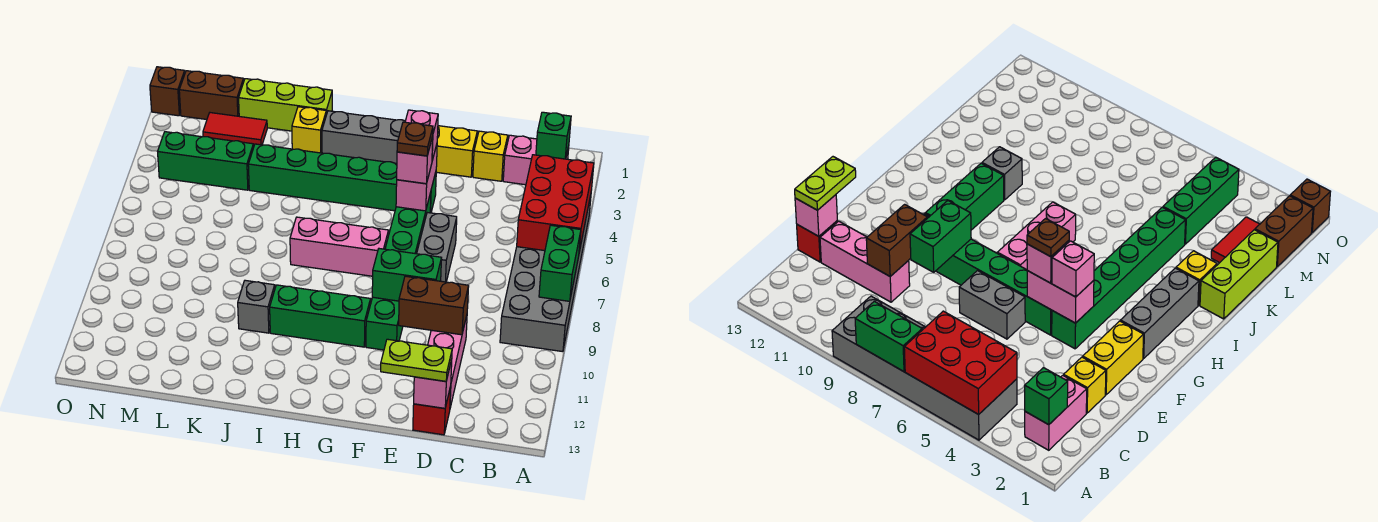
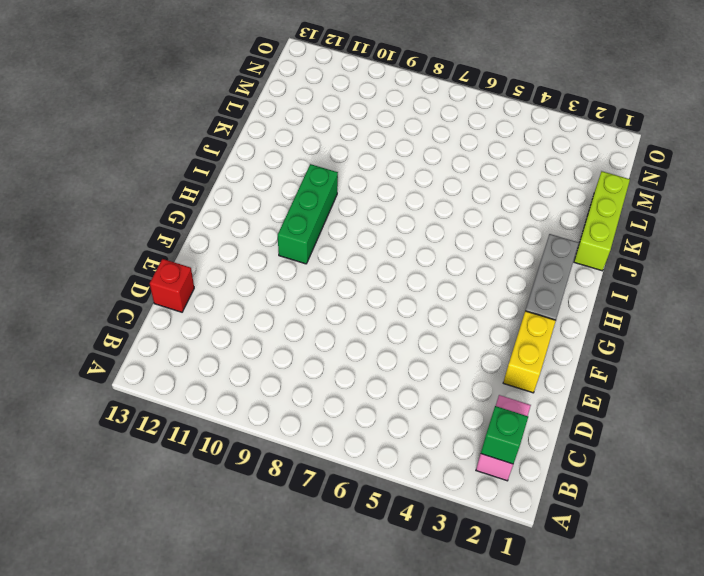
none -> grey 2x6 brick [500,195,591,352]
none -> yellow 1x1 brick [473,131,508,181]
none -> pink 1x3 brick [428,316,467,408]
none -> grey 1x2 brick [417,213,457,282]

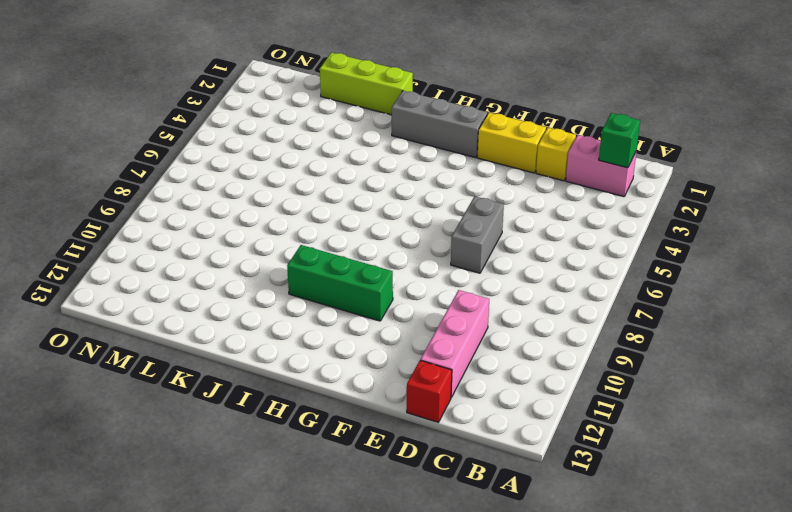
none -> grey 2x6 brick [500,195,591,352]
none -> green 1x6 brick [248,144,436,213]
none -> green 1x6 brick [366,192,431,350]
none -> pink 1x3 brick [290,217,389,276]

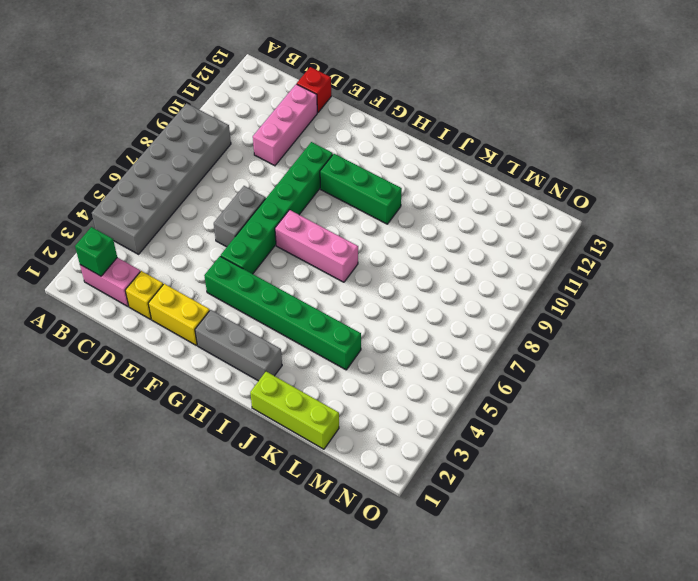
none -> yellow 1x1 brick [292,107,326,153]
none -> grey 1x1 brick [238,280,275,333]
none -> red 1x2 tile [203,113,267,147]
none -> green 1x3 brick [158,132,254,190]

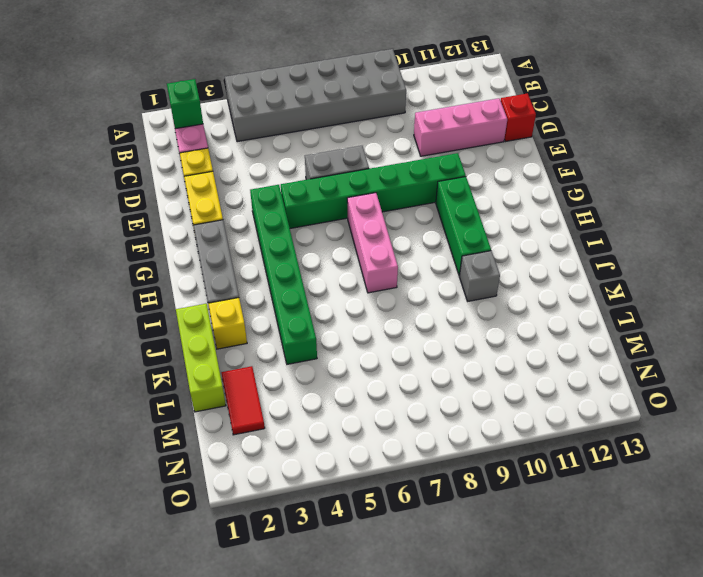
none -> green 1x3 brick [158,132,254,190]
none -> brown 1x2 brick [179,71,244,120]
none -> brown 1x1 brick [150,67,185,116]
none -> red 2x3 brick [517,155,594,252]

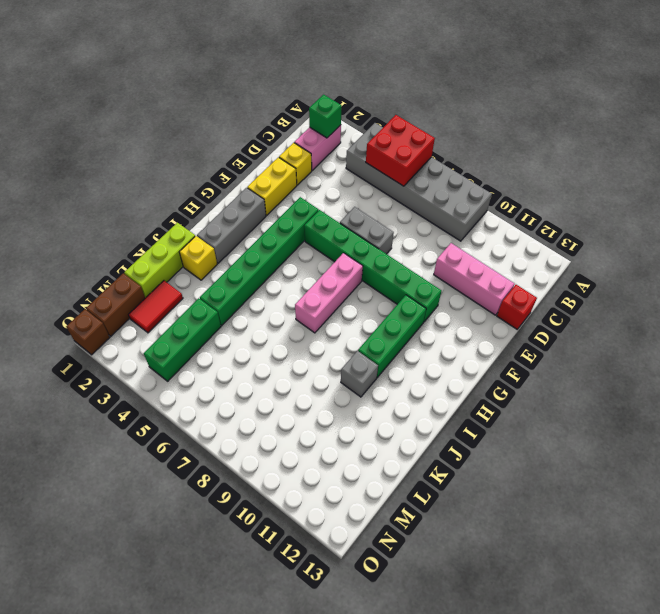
red 2x2 brick [366,115,435,186] -> red 2x3 brick [517,155,594,252]
none -> green 1x2 brick [539,225,581,301]
none -> brown 1x2 brick [399,276,469,335]
none -> pink 1x1 brick [414,360,452,408]
none -> green 1x2 brick [372,249,441,301]

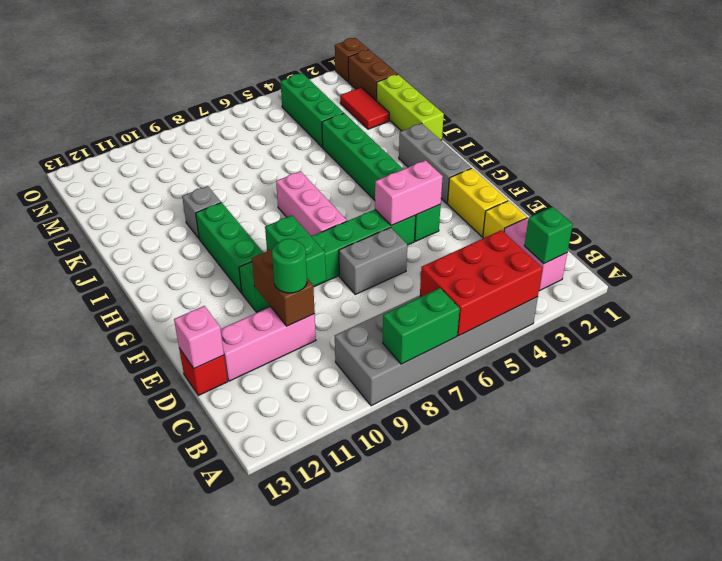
green 1x1 round brick [272,239,307,293] -> none
none -> yellow 1x1 brick [292,107,326,153]
none -> lime 1x2 plate [381,339,452,381]
none -> pink 1x1 brick [405,110,438,160]
none -> pink 1x1 brick [397,137,433,184]

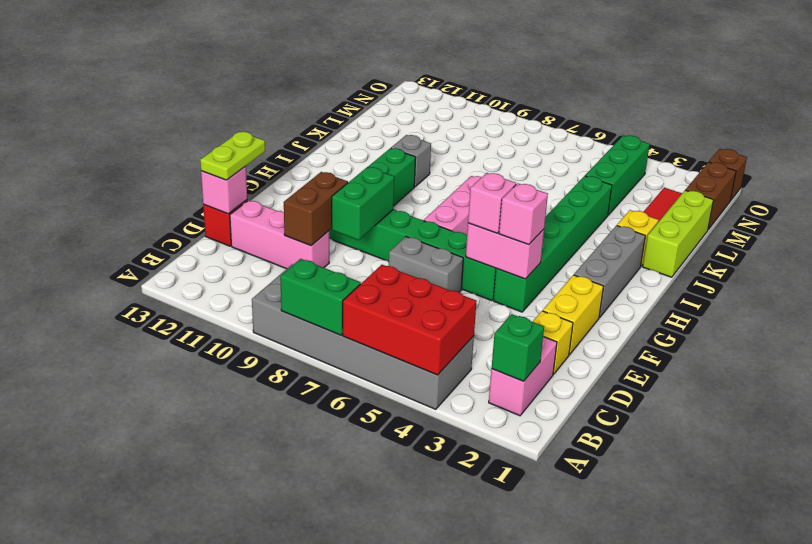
none -> brown 1x1 plate [397,122,433,156]

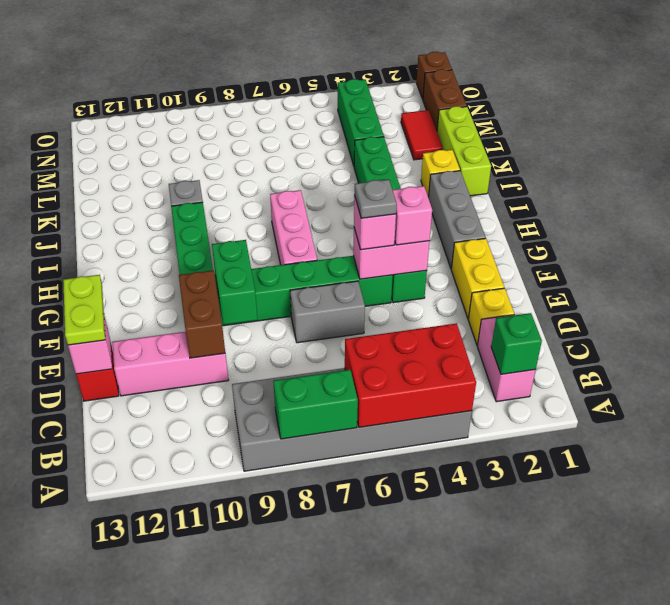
grey 1x1 plate [354,180,397,218] -> brown 1x1 plate [397,122,433,156]

